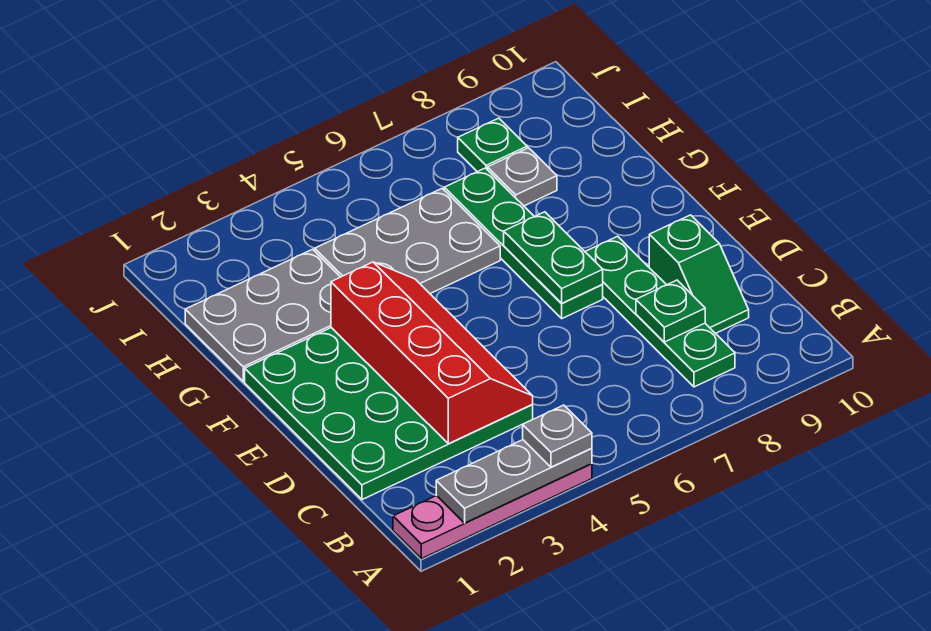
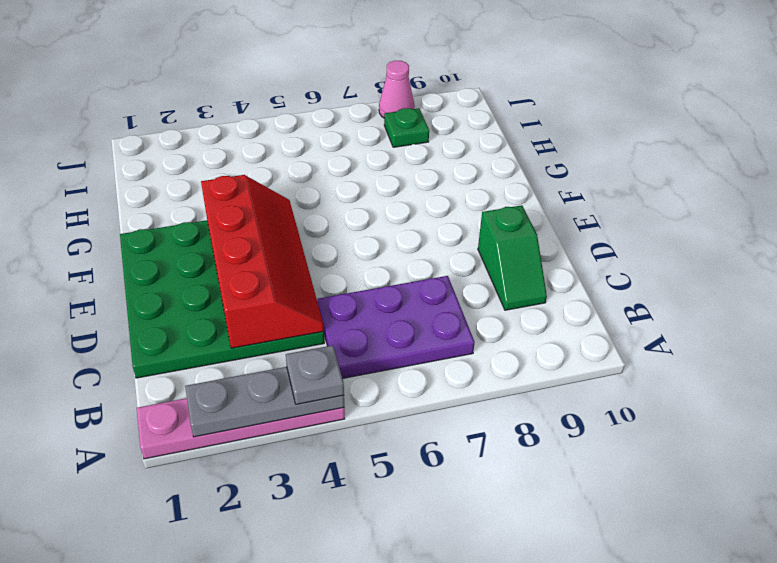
purple 2x3 plate [317,276,475,378] -> none
pink 1x1 cone [379,61,415,118] -> none
none -> green 1x4 plate [585,236,735,387]
none -> green 1x4 plate [444,168,603,318]
none -> grey 2x3 plate [185,249,340,381]

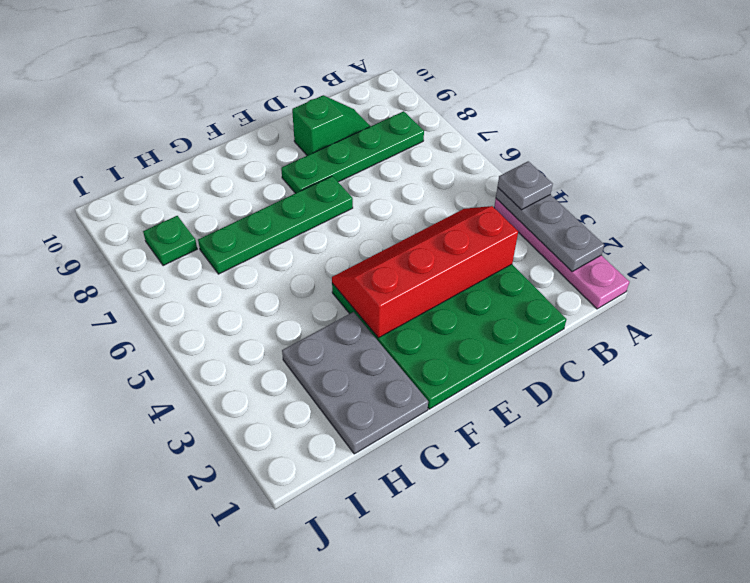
none -> grey 2x3 plate [315,189,500,294]
none -> grey 1x1 plate [487,148,557,206]
none -> green 1x1 plate [636,280,705,342]

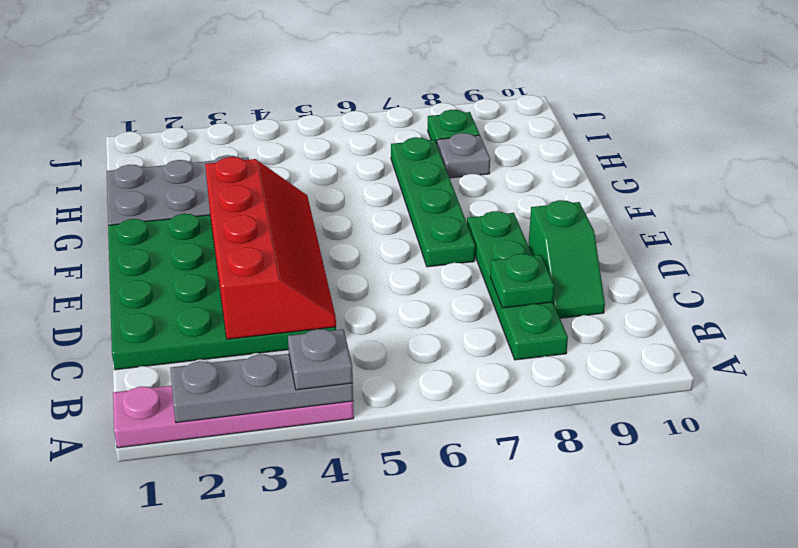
none -> grey 2x3 plate [315,189,500,294]
none -> green 1x2 plate [504,212,603,303]

